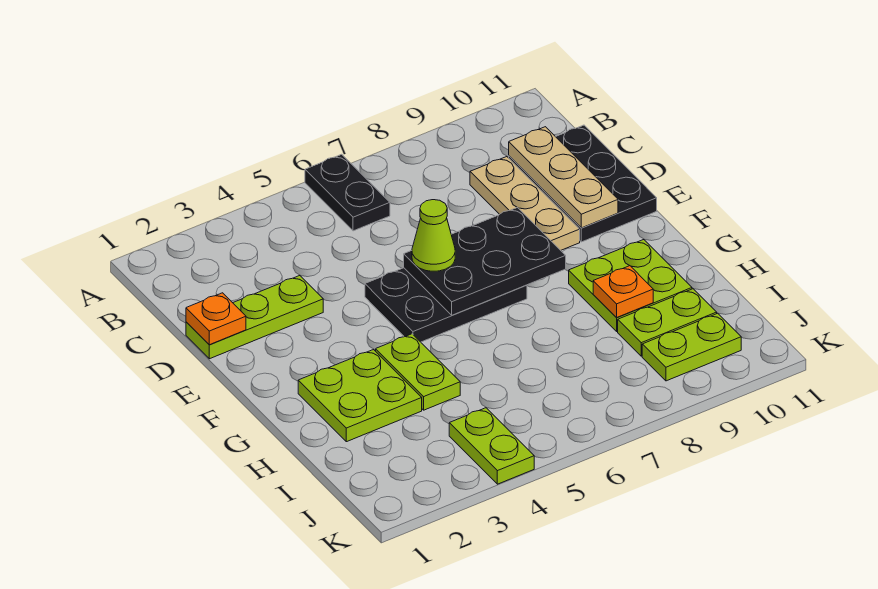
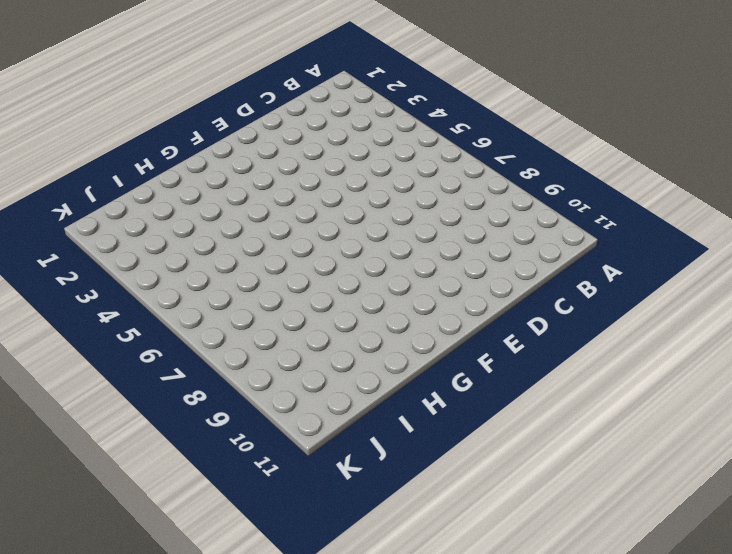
none -> black 1x2 plate [305,154,390,231]
none -> tan 1x3 plate [470,157,580,250]
none -> black 2x3 plate [509,125,657,242]

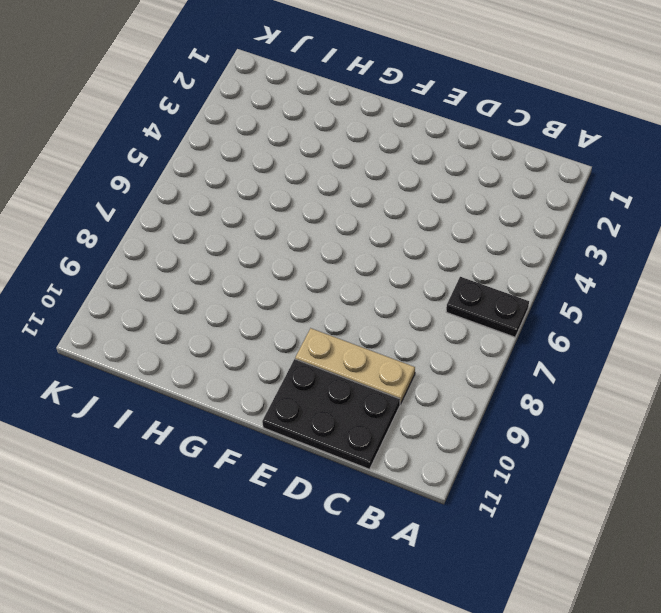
none -> lime 1x3 plate [186,276,323,359]
none -> black 2x3 plate [365,268,527,342]
none -> lime 2x2 plate [298,350,422,442]

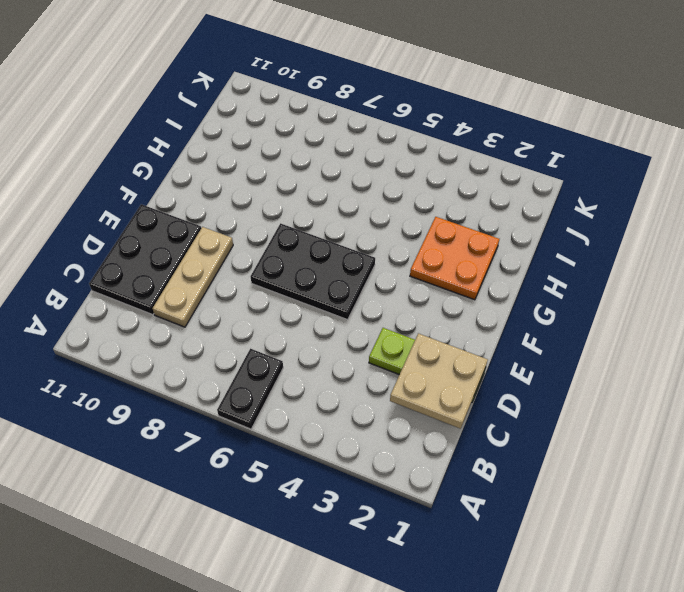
tan 2x2 plate [390,333,488,429] -> orange 1x1 plate [186,293,246,345]
orange 2x2 plate [410,217,499,300] -> lime 2x2 plate [298,350,422,442]
none -> lime 1x2 plate [376,334,460,410]
none -> lime 2x2 plate [569,240,692,331]
none -> lime 1x2 plate [618,289,717,356]

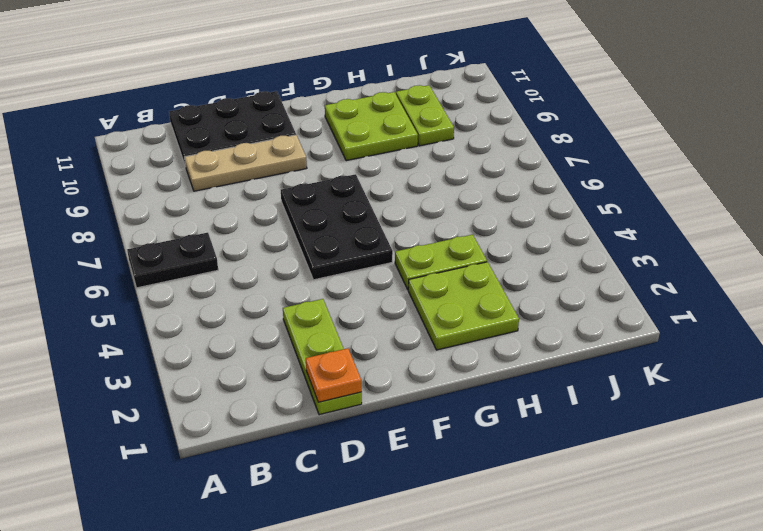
none -> lime 1x2 plate [449,408,534,484]
none -> lime 1x2 plate [642,313,741,381]
none -> tan 1x3 plate [509,127,618,228]

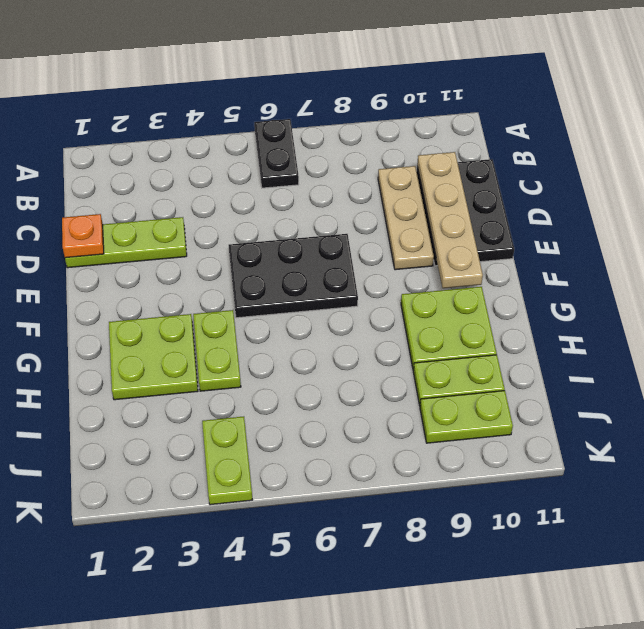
tan 1x4 plate [417,152,483,288] -> tan 1x3 plate [509,127,618,228]
none -> black 2x3 plate [404,207,566,315]
none -> orange 1x1 plate [593,266,653,318]
none -> lime 1x1 cone [412,200,455,271]

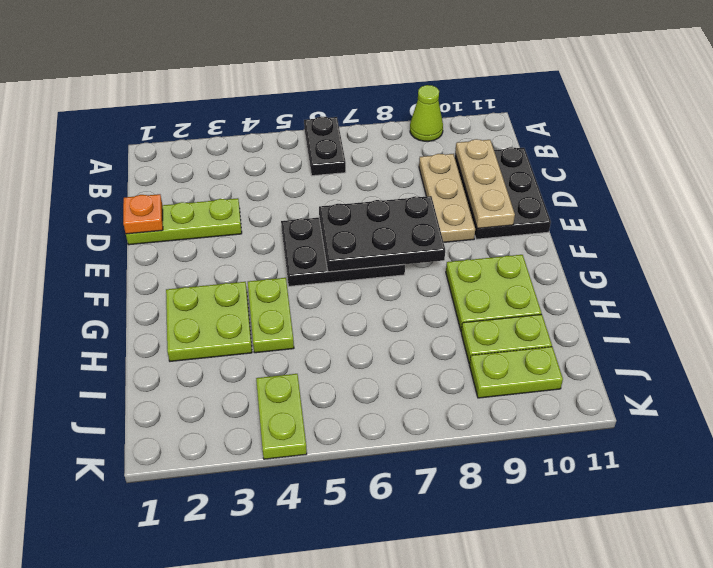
lime 1x1 cone [410,85,443,141] -> lime 1x1 cone moved to [412,200,455,271]
none -> orange 1x1 plate [593,266,653,318]

